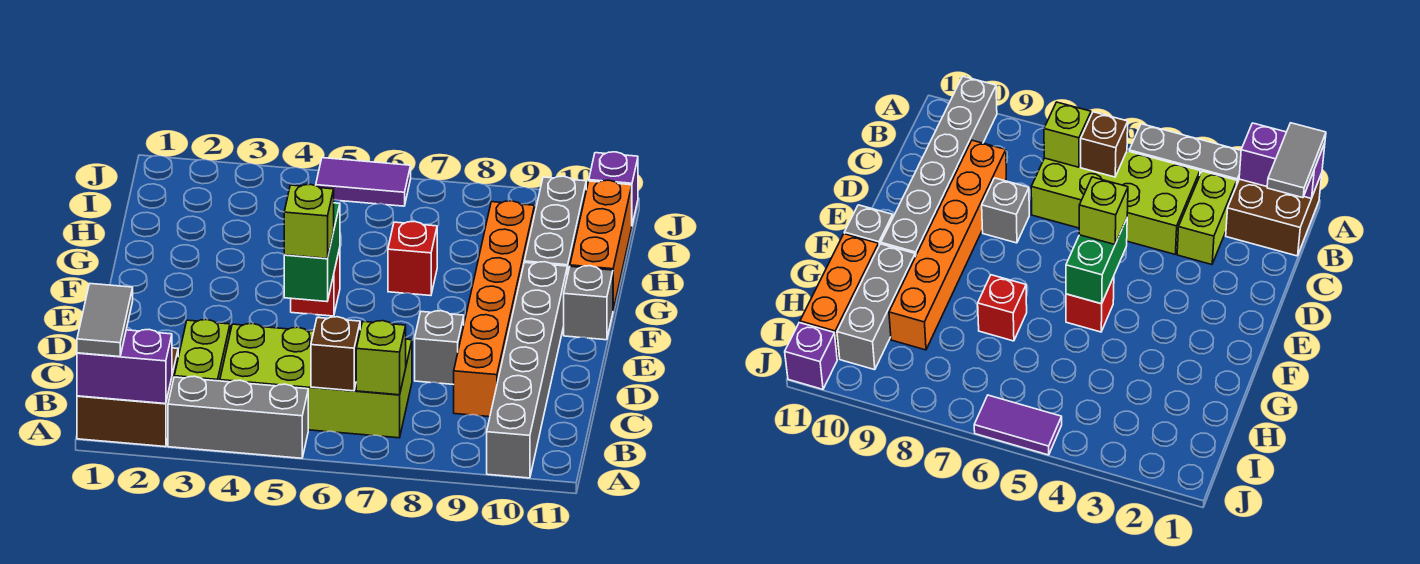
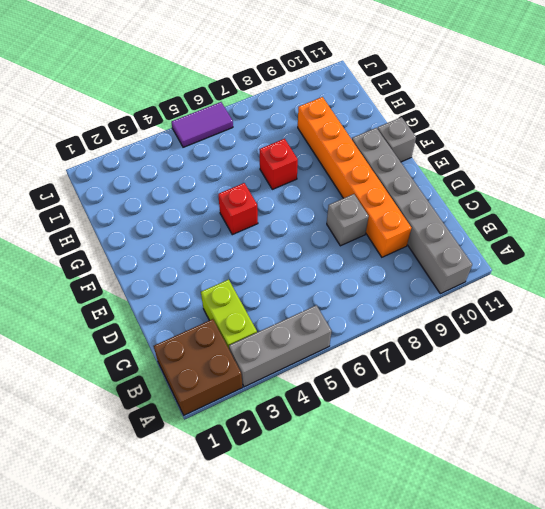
none -> lime 2x4 brick [220,323,412,438]
none -> grey 1x3 brick [524,176,586,276]
none -> orange 1x3 brick [570,180,632,310]

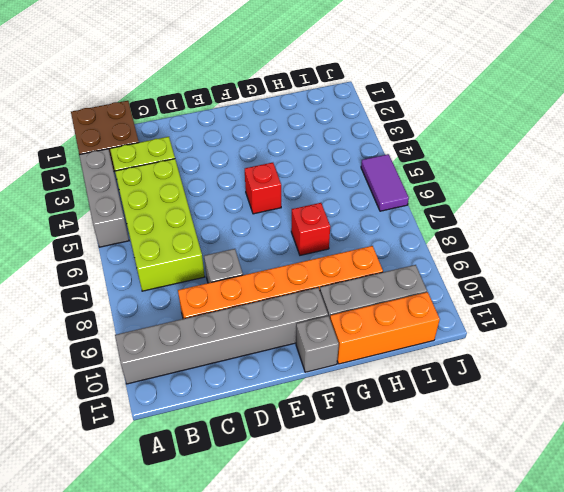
none -> purple 1x1 brick [589,152,638,224]
none -> purple 1x2 brick [77,330,172,404]
none -> brown 1x1 brick [311,317,360,391]

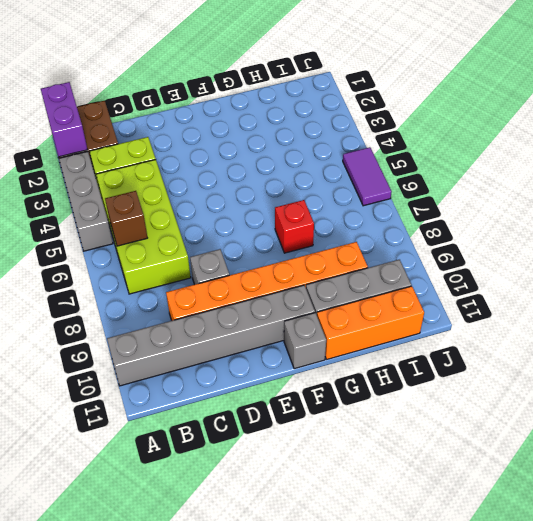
none -> red 1x1 brick [291,248,340,316]
none -> purple 1x1 brick [589,152,638,224]
none -> lime 1x1 brick [356,321,406,395]

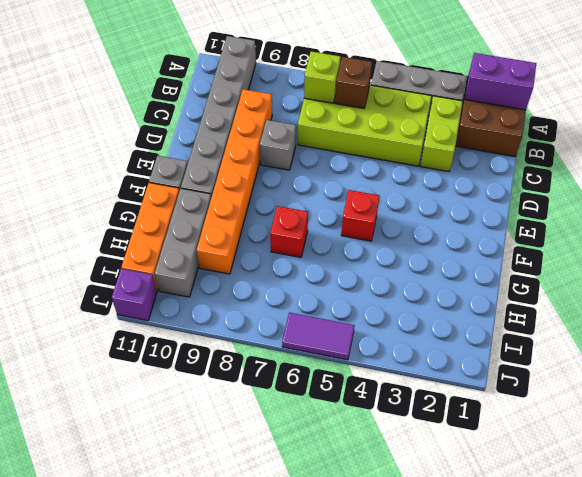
none -> green 1x2 brick [284,203,340,302]
none -> grey 1x2 tile [77,284,133,357]
none -> lime 1x1 brick [284,184,334,259]

